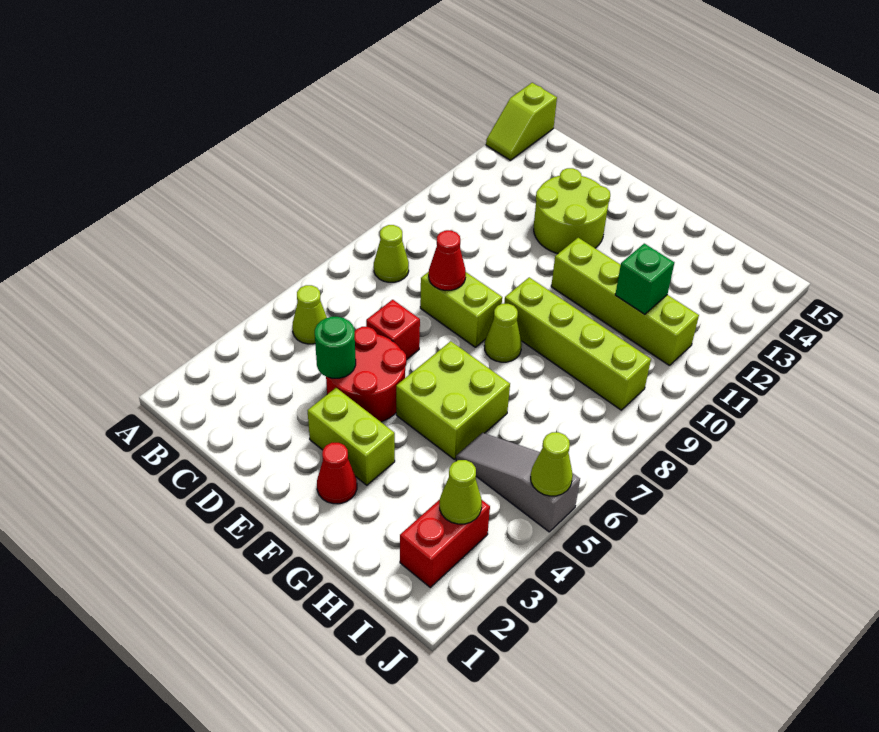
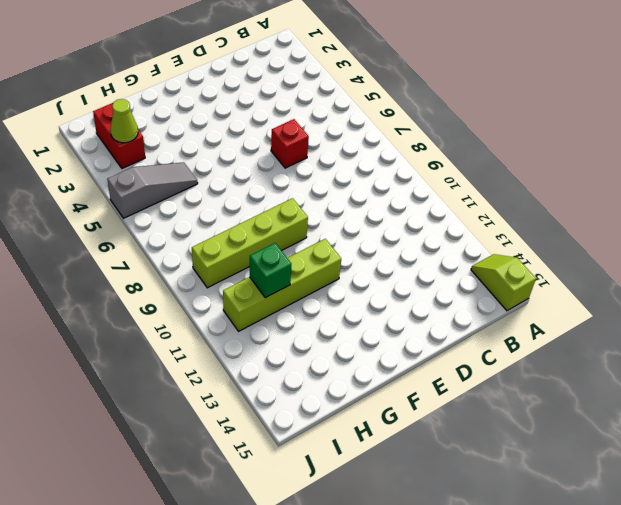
none -> lime 1x1 cone [292,285,327,344]
none -> lime 1x1 cone [374,225,409,282]
none -> red 2x2 round brick [326,327,406,422]

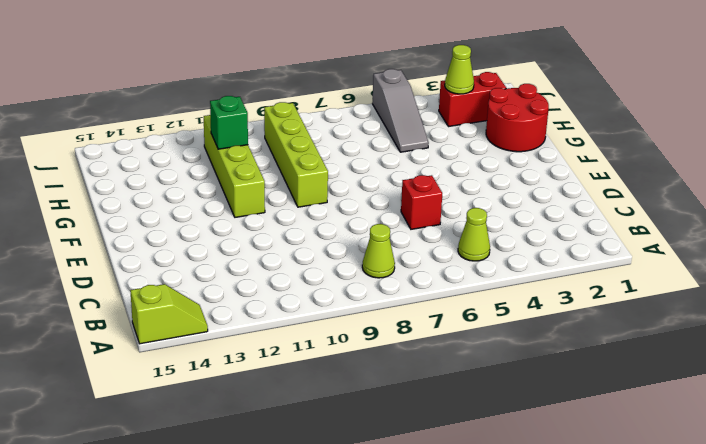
red 2x2 round brick [486,84,549,152] -> red 2x2 round brick moved to [326,327,406,422]
none -> lime 1x2 brick [420,272,502,347]
none -> lime 2x2 round brick [534,168,610,254]
none -> lime 1x2 brick [308,388,395,485]

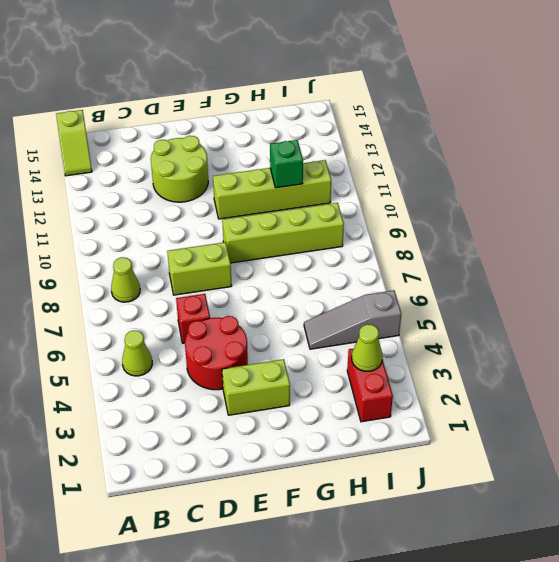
none -> red 1x1 cone [317,443,357,504]
none -> lime 2x2 brick [396,341,510,459]
none -> lime 1x1 cone [484,304,522,362]

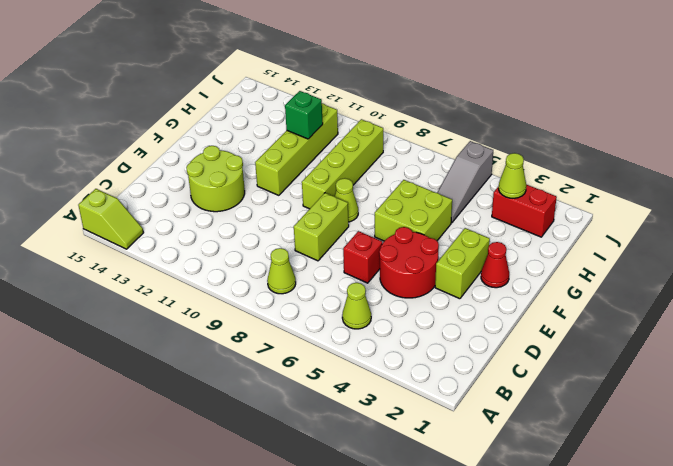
none -> green 1x1 round brick [315,317,356,378]
none -> red 1x1 cone [429,230,466,291]
none -> lime 1x1 cone [531,432,573,496]

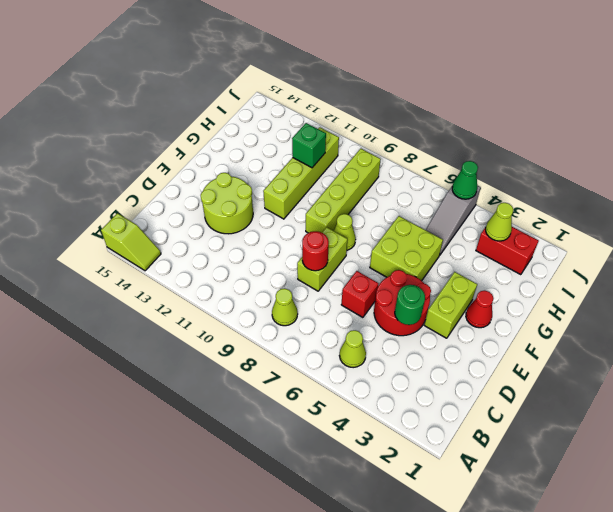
red 1x1 round brick [302,231,329,271] -> red 1x1 cone [429,230,466,291]
green 1x1 cone [452,161,478,199] -> lime 1x1 cone [531,432,573,496]

